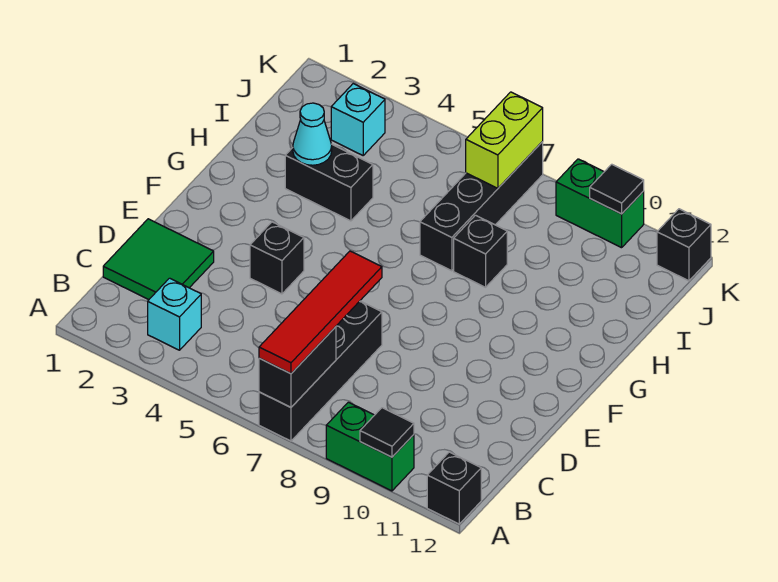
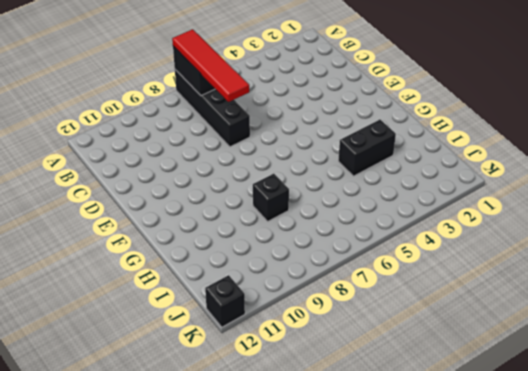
none -> green 1x2 brick [326,402,414,491]
none -> black 1x1 brick [427,452,481,524]
none -> cyan 1x1 brick [148,278,201,350]

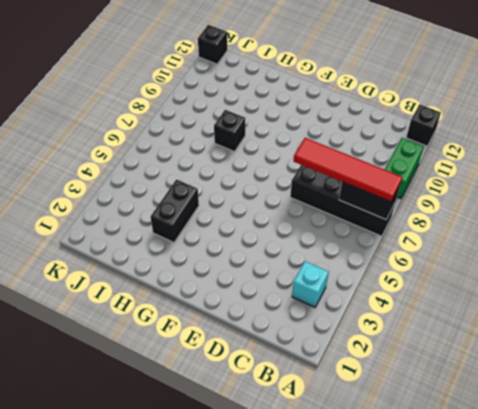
none -> green 2x2 tile [103,219,214,300]
none -> black 1x1 brick [250,222,304,294]
none -> black 1x4 brick [420,142,543,271]

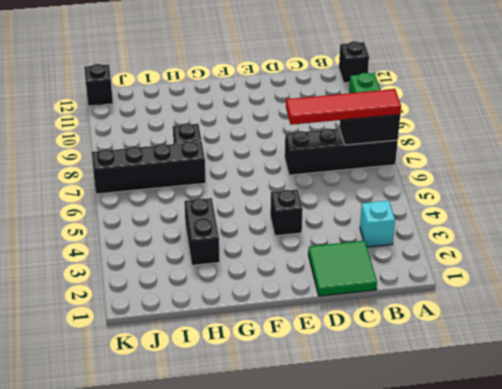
none -> cyan 1x1 brick [331,84,385,155]
none -> green 1x2 brick [556,159,644,248]
none -> black 1x1 tile [360,408,414,457]

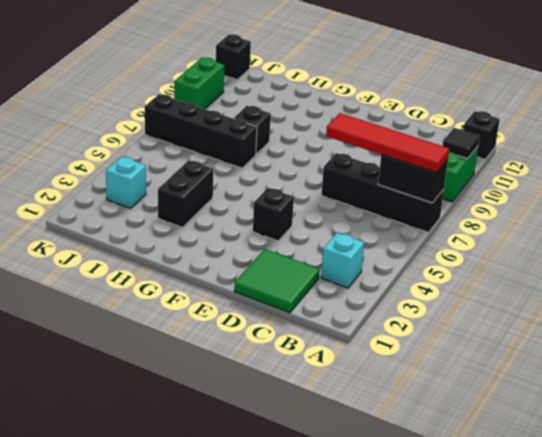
none -> cyan 1x1 cone [293,103,332,165]
none -> lime 1x2 brick [466,92,543,188]
none -> black 1x1 tile [590,164,644,214]

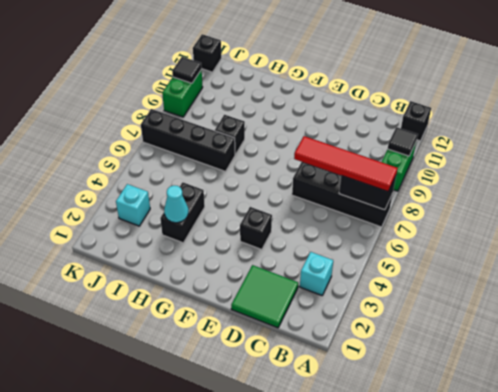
none -> lime 1x2 brick [466,92,543,188]

